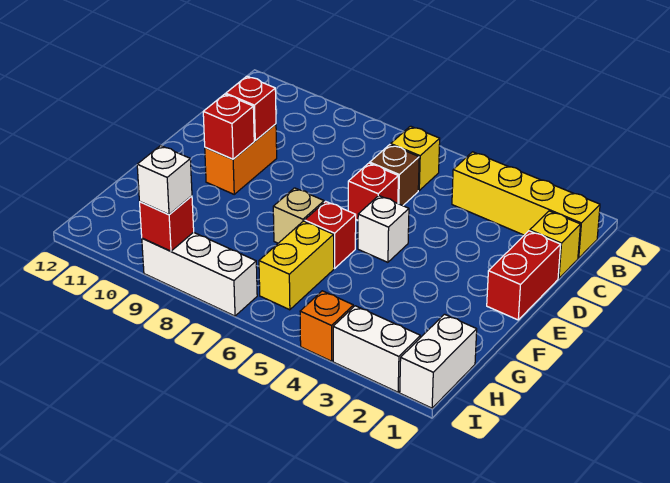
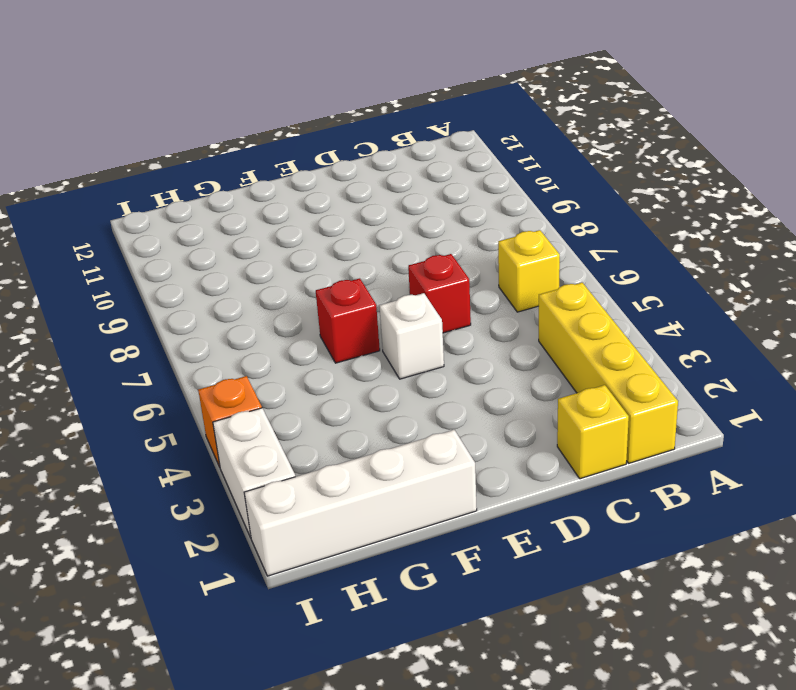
white 1x4 brick [244,430,477,576] -> white 1x2 brick [400,314,477,408]
none -> brown 1x1 brick [370,145,419,206]
none -> red 1x2 brick [487,231,561,320]
none -> orange 1x2 brick [205,124,277,194]

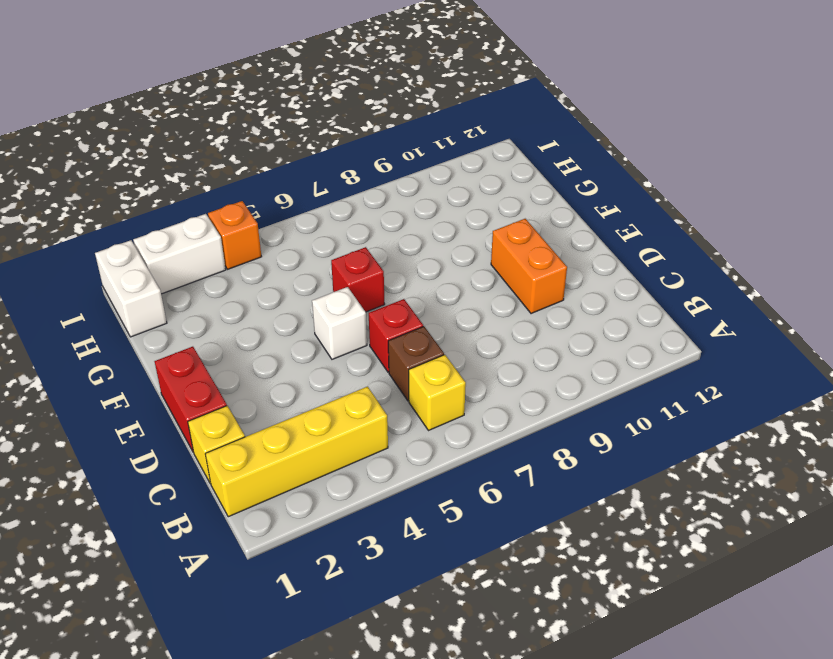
none -> tan 1x1 brick [273,188,324,243]
none -> yellow 1x2 brick [259,221,334,310]
none -> white 1x3 brick [142,232,257,316]

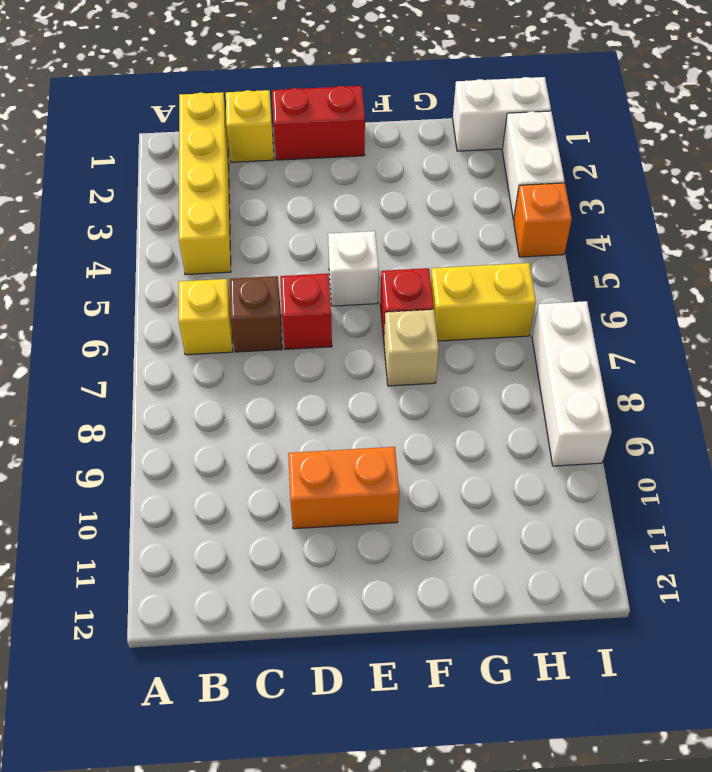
none -> red 1x1 brick [226,76,276,141]
none -> red 1x1 brick [203,94,254,159]
none -> red 1x1 brick [140,196,194,251]

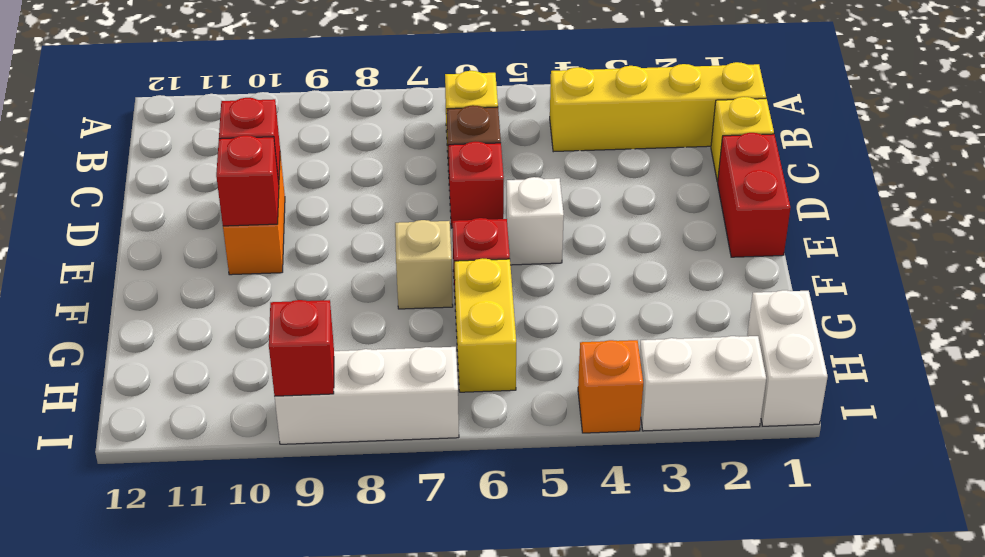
none -> white 1x1 brick [137,145,192,215]

